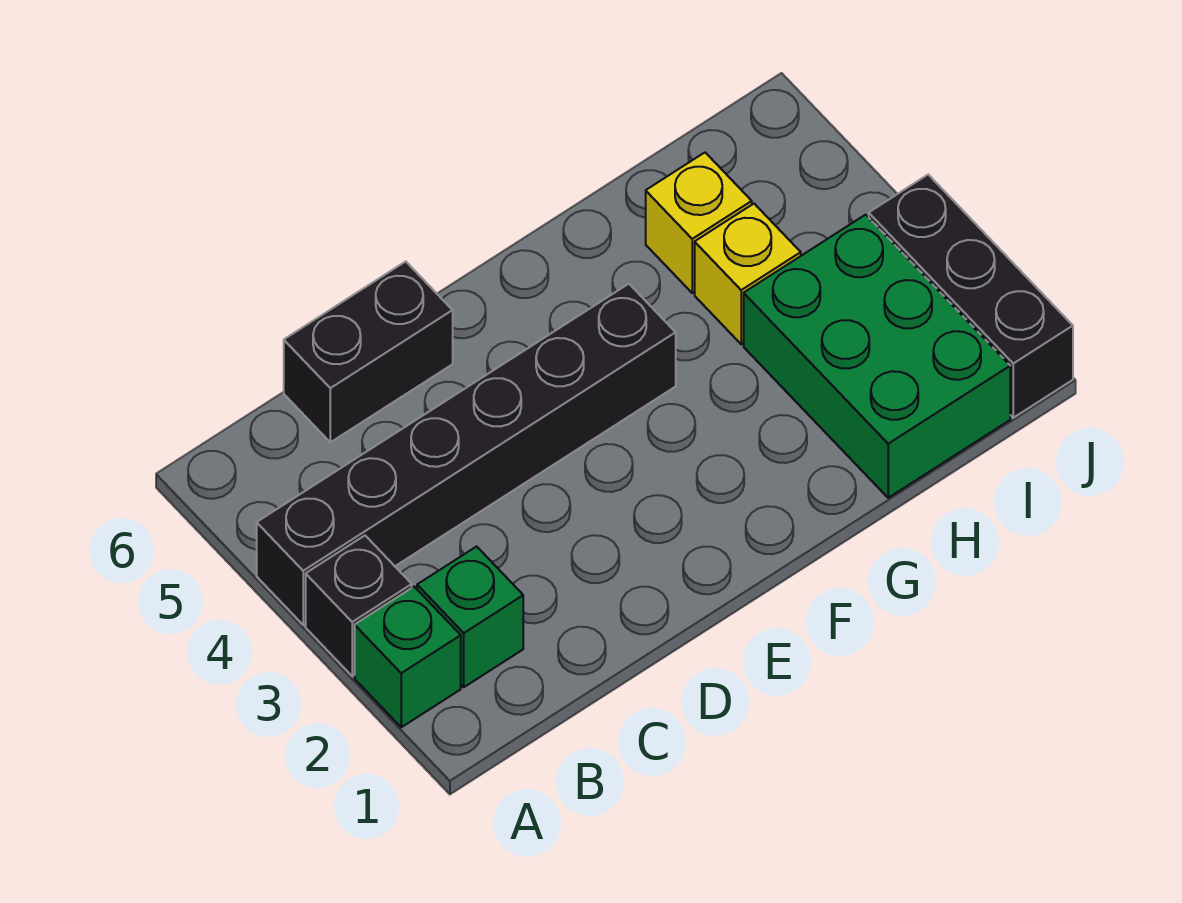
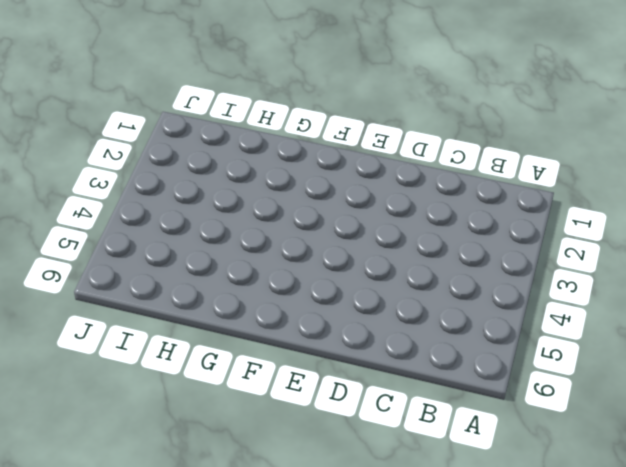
none -> green 1x1 brick [355,587,461,727]
none -> black 1x1 brick [306,536,412,676]

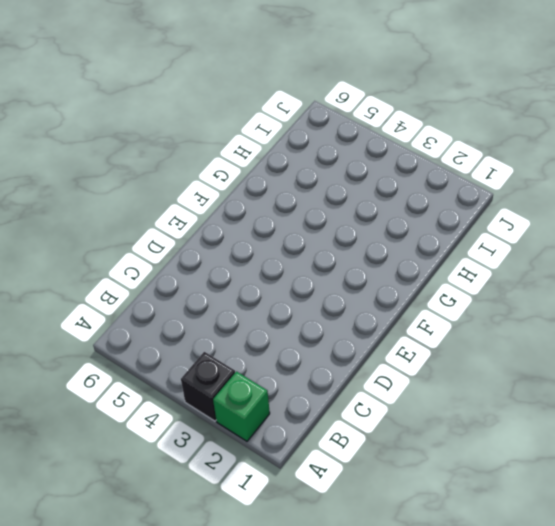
none -> black 1x6 brick [257,284,676,625]
none -> green 1x1 brick [417,546,523,687]

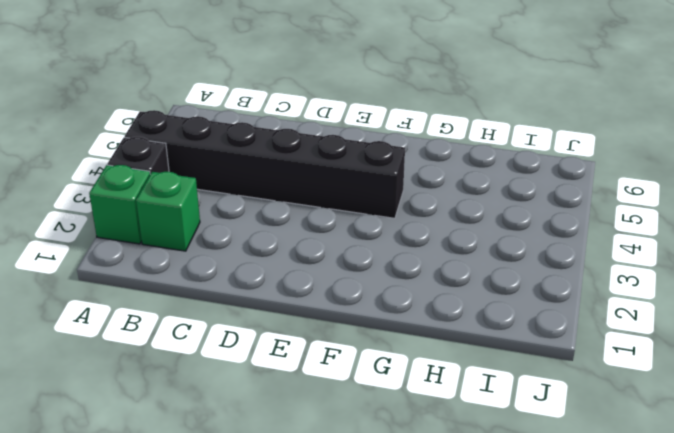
none -> black 1x2 brick [284,262,453,442]
none -> green 2x3 brick [744,215,1010,498]

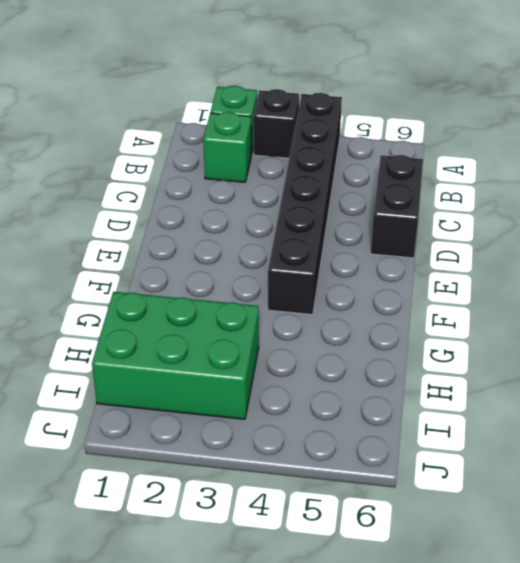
none -> yellow 1x1 brick [695,204,801,344]
none -> yellow 1x1 brick [646,153,752,293]

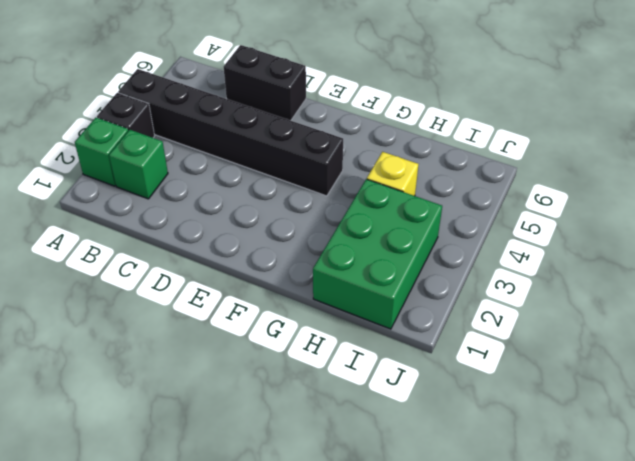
none -> yellow 1x1 brick [646,153,752,293]
none -> black 1x3 brick [869,175,1073,418]

